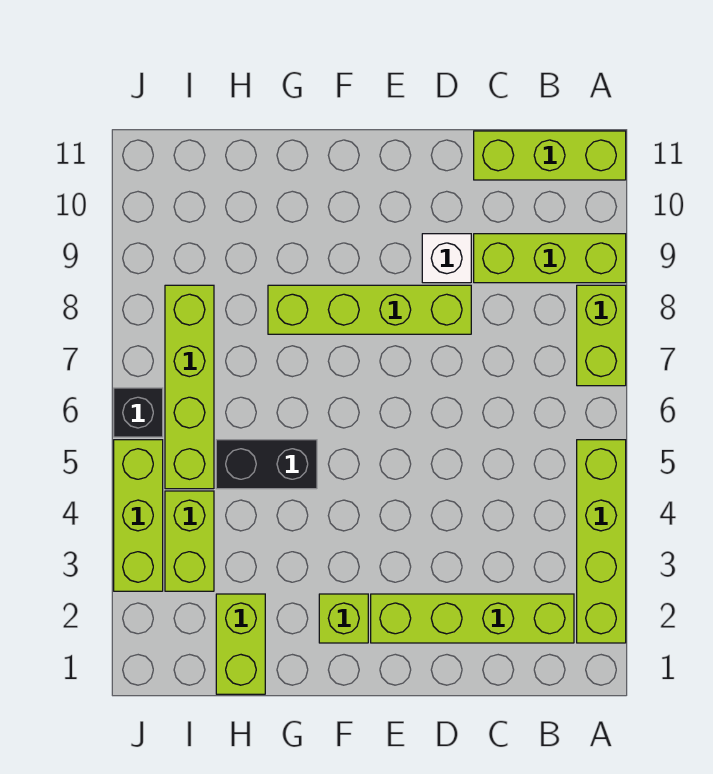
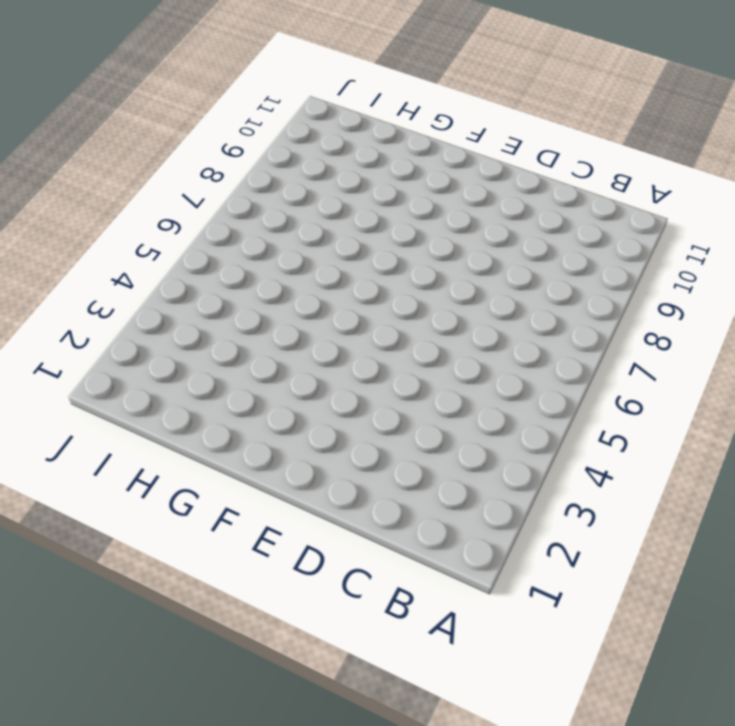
none -> lime 1x4 brick [577,440,626,643]
none -> lime 1x2 brick [577,285,626,386]
none -> lime 1x3 brick [474,234,626,283]

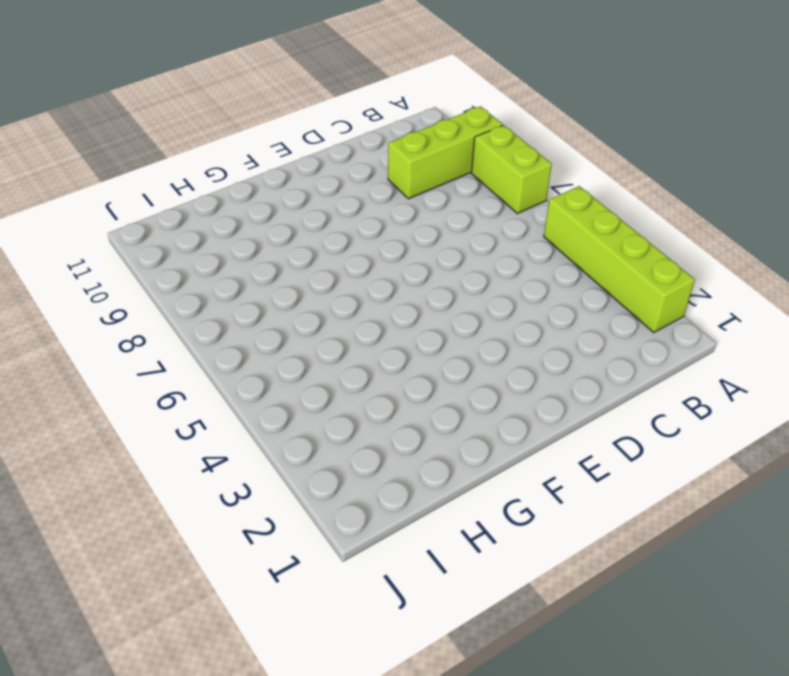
none -> lime 1x3 brick [474,131,626,180]
none -> lime 1x4 brick [371,594,574,643]
none -> lime 1x4 brick [268,285,471,334]

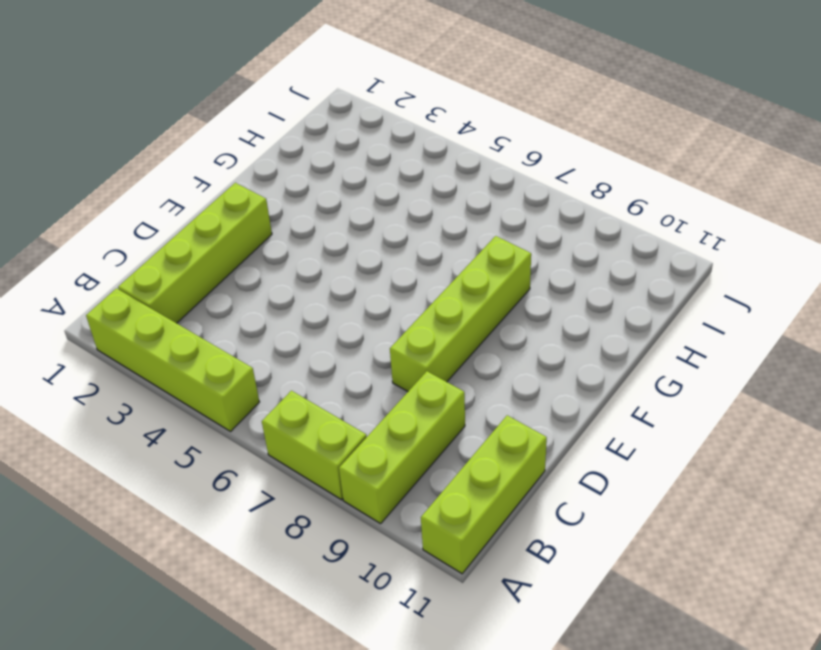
none -> white 1x1 brick [422,234,471,283]
none -> lime 1x1 brick [319,594,368,643]
none -> black 1x2 brick [216,440,317,489]

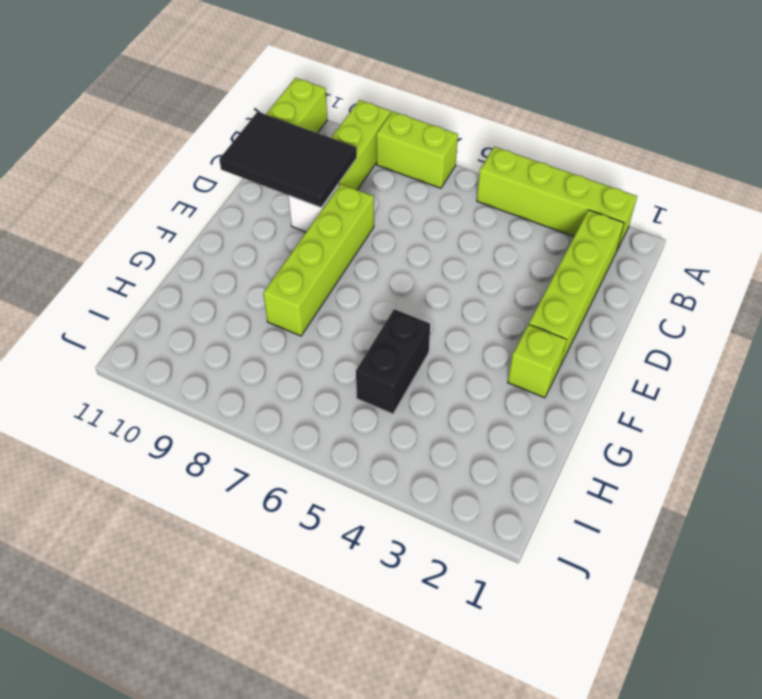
black 2x3 tile [219,112,357,207] -> none
none -> lime 1x2 brick [216,594,265,694]
none -> lime 1x2 brick [165,491,214,591]
none -> lime 1x4 brick [165,285,214,489]

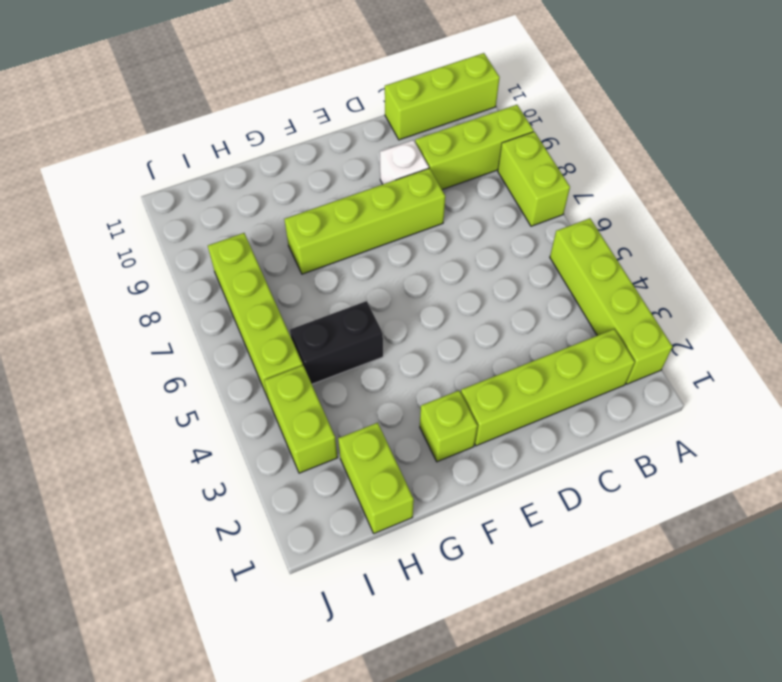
none -> lime 1x3 brick [114,440,163,591]
none -> black 1x1 brick [114,388,163,437]

